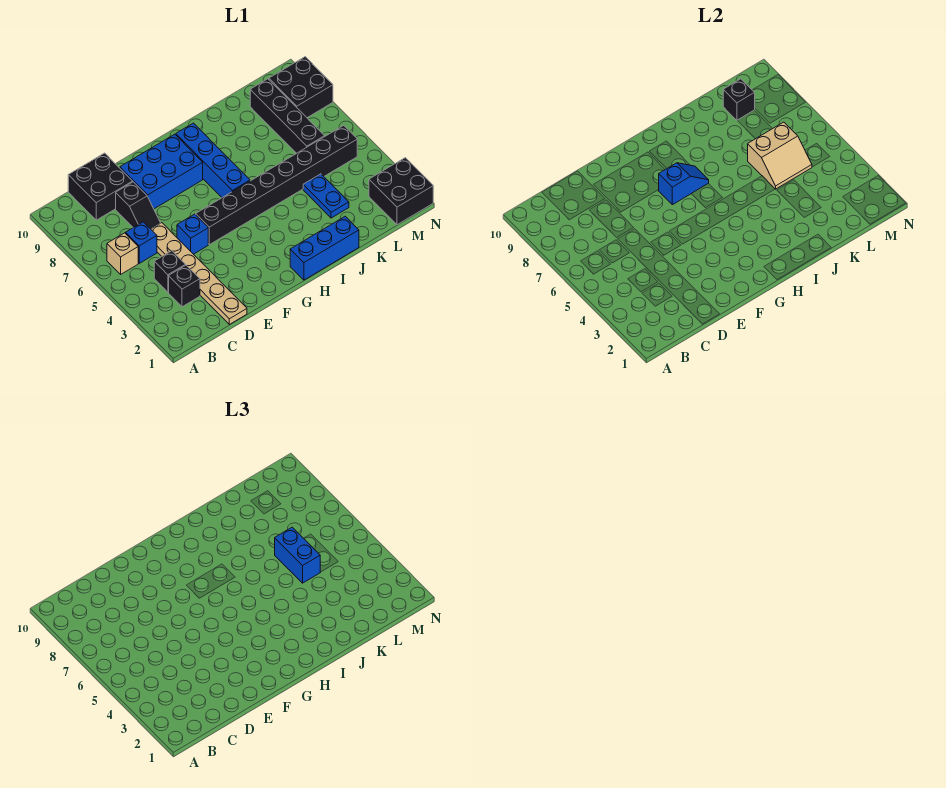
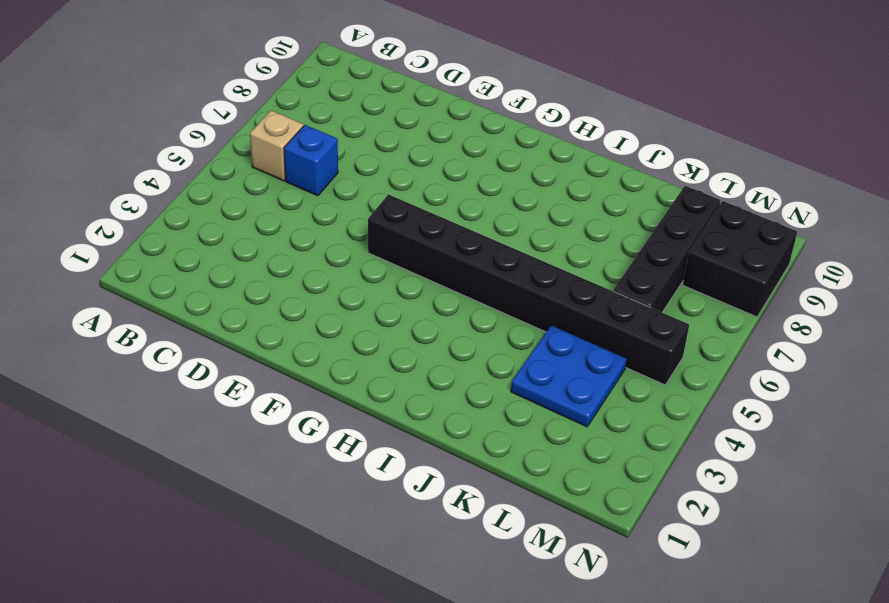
blue 2x2 plate [511,325,627,427] -> blue 1x2 plate [303,174,349,218]
none -> black 1x1 brick [169,265,200,307]
none -> black 1x1 brick [154,251,185,292]
none -> black 2x2 brick [68,153,133,220]

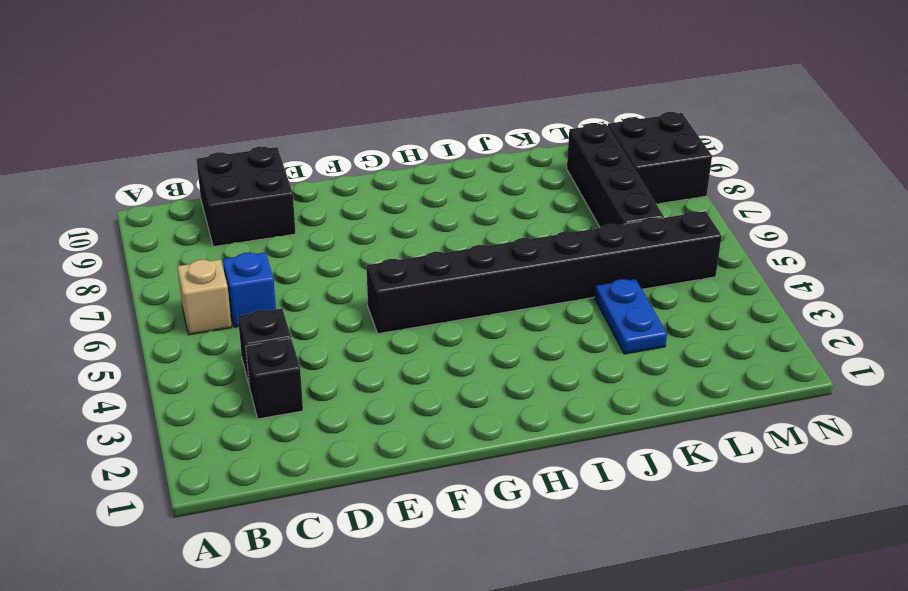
none -> tan 1x6 plate [151,223,247,324]
none -> black 1x2 slope [116,182,160,229]
none -> blue 1x1 brick [177,214,208,254]

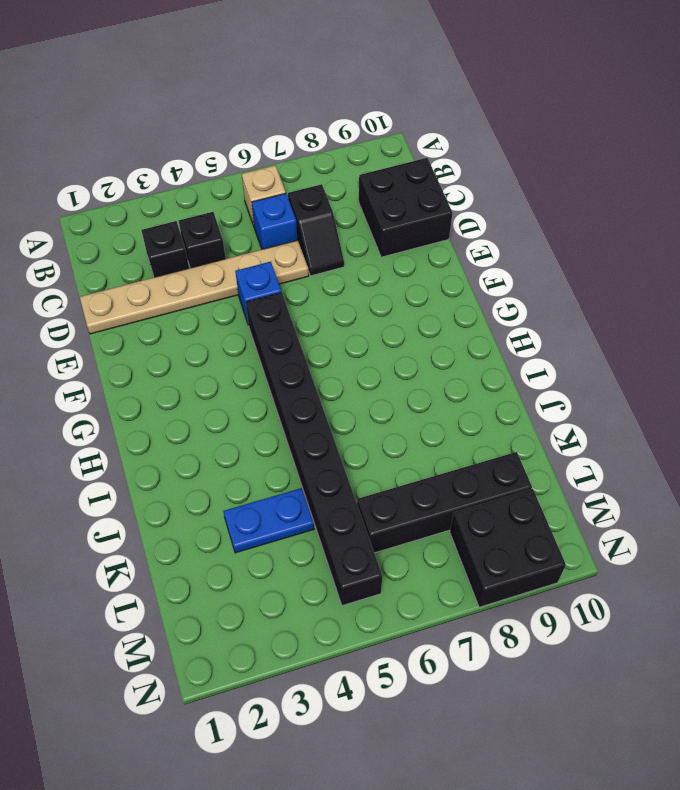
black 1x2 slope [288,184,344,276] -> black 1x2 slope turned to [116,182,160,229]
none -> blue 2x3 brick [120,134,203,209]
none -> blue 1x3 brick [290,216,359,280]
none -> blue 1x4 brick [176,123,250,198]

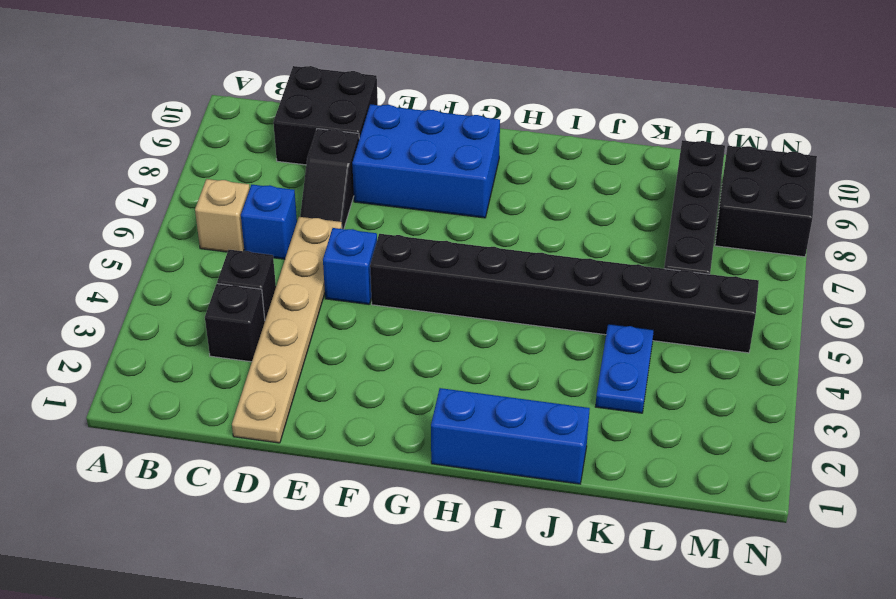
none -> blue 1x4 brick [176,123,250,198]
none -> black 2x2 brick [369,158,433,225]
none -> blue 1x2 slope [659,163,709,205]

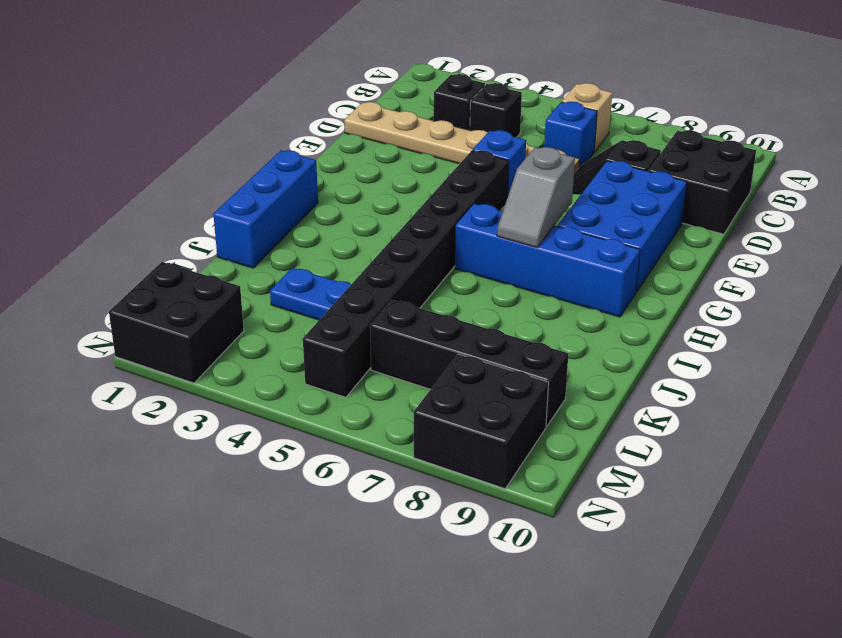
grey 1x2 slope [497,147,575,247] -> blue 1x2 slope [659,163,709,205]
none -> tan 2x2 slope [748,122,812,189]
none -> black 1x1 brick [723,79,755,120]
none -> blue 1x2 brick [275,527,320,583]

